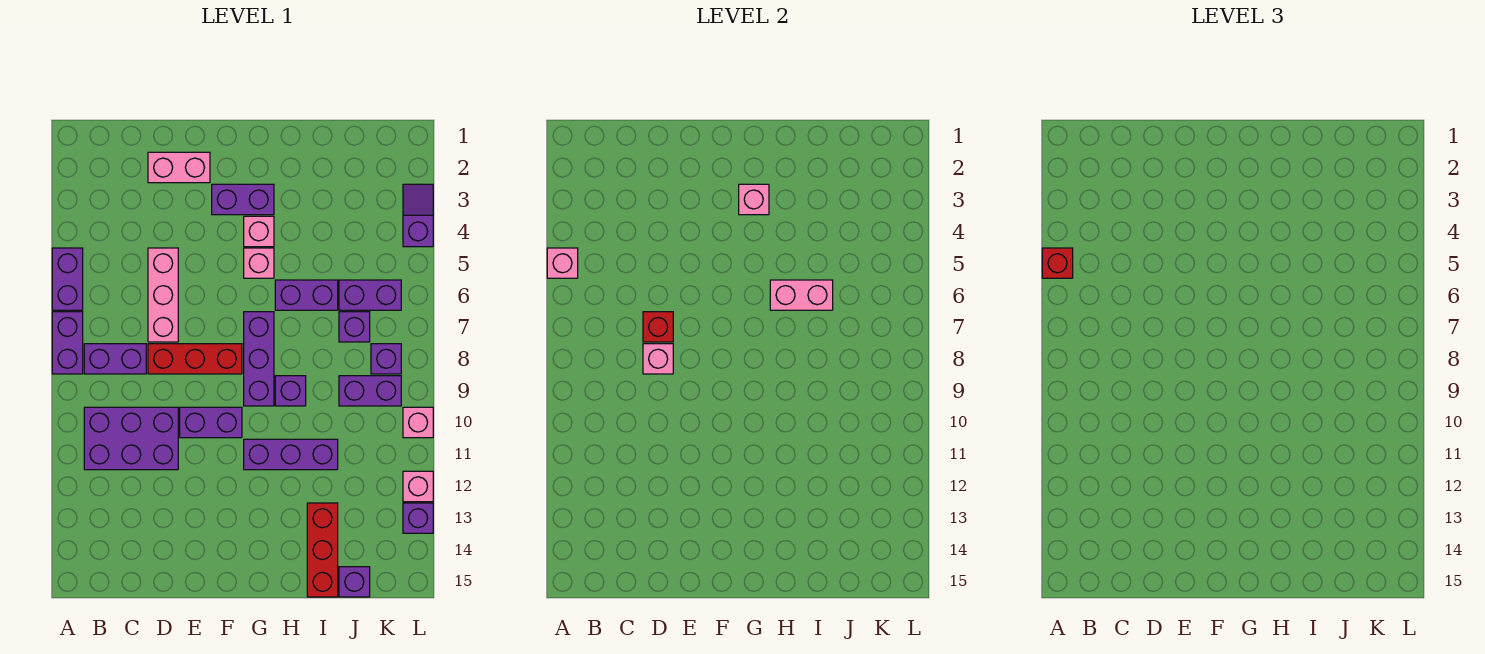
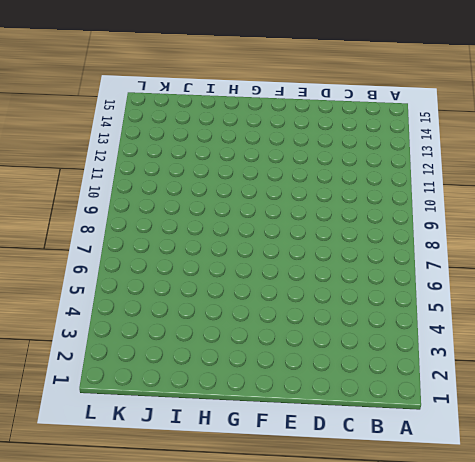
none -> purple 1x2 brick [52,248,83,310]
none -> purple 1x2 brick [52,312,83,374]
none -> purple 1x2 brick [84,344,146,374]
none -> purple 2x3 brick [84,407,178,470]

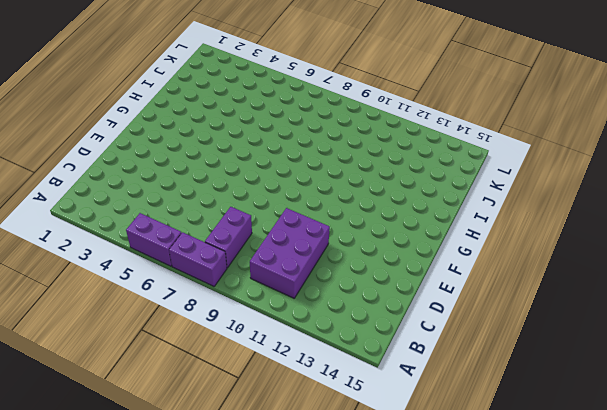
none -> pink 1x2 brick [148,152,210,183]
none -> pink 1x3 brick [148,248,178,342]
none -> red 1x3 brick [148,344,242,374]
none -> purple 1x2 brick [180,407,242,438]

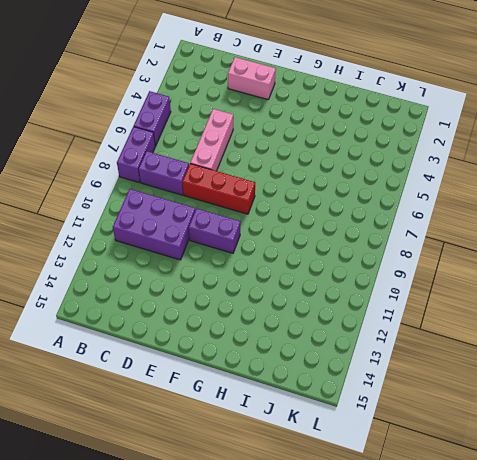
none -> purple 1x2 brick [212,184,274,215]
none -> pink 1x1 brick [244,216,274,247]
none -> pink 1x1 brick [244,248,274,278]
none -> purple 1x3 brick [244,312,274,406]

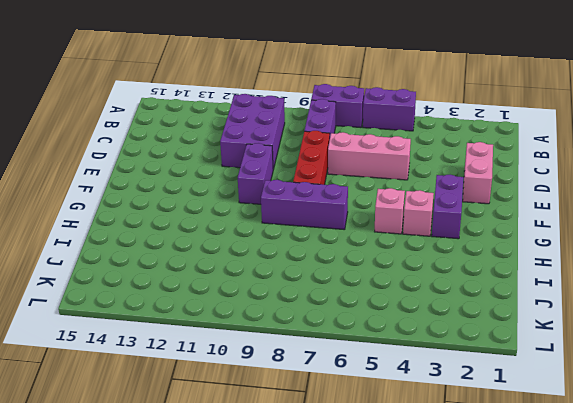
none -> purple 1x3 brick [244,439,338,470]
none -> purple 1x2 brick [275,280,338,310]
none -> purple 1x1 brick [275,376,306,406]
none -> red 1x3 brick [307,503,338,597]

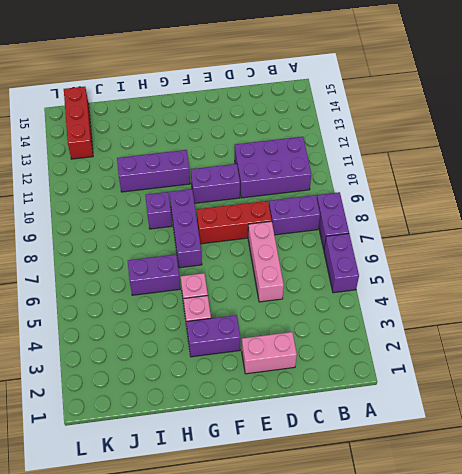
red 1x3 brick [64,87,93,159] -> red 1x3 brick moved to [307,503,338,597]
none -> purple 1x2 brick [339,280,401,310]
none -> purple 1x1 brick [339,312,370,342]
none -> purple 1x2 brick [339,376,401,406]
none -> purple 1x1 brick [339,567,370,597]

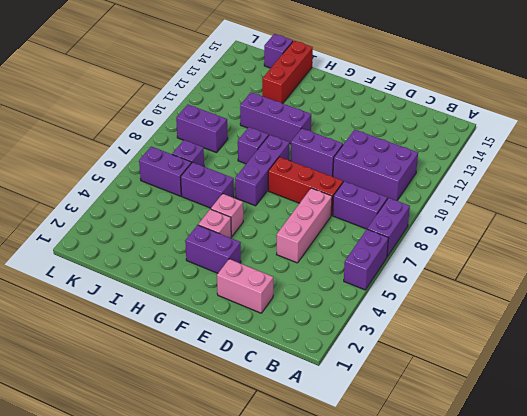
none -> purple 1x1 brick [371,344,401,374]
none -> purple 1x2 slope [403,184,433,247]
none -> pink 1x1 brick [403,407,433,438]
none -> pink 1x1 brick [403,471,433,502]

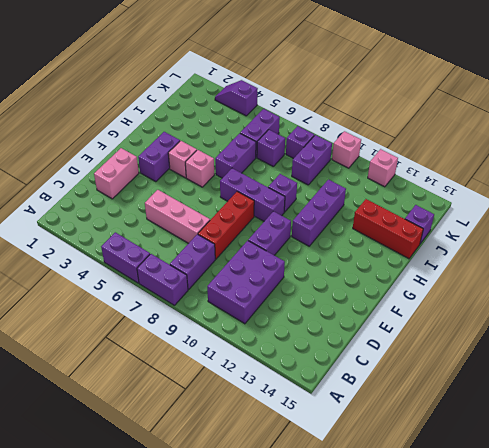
none -> purple 1x1 brick [403,503,433,533]
none -> pink 1x1 brick [547,248,578,278]
none -> red 1x1 brick [643,312,673,342]
none -> pink 1x1 brick [643,344,673,374]

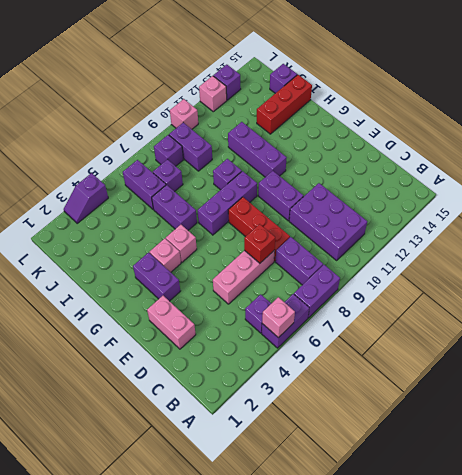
purple 1x1 brick [245,294,271,333] -> none
none -> pink 1x1 brick [643,344,673,374]
none -> pink 1x1 brick [739,184,769,215]
none -> pink 1x2 brick [770,280,833,310]
none -> red 1x1 brick [1042,248,1073,278]

